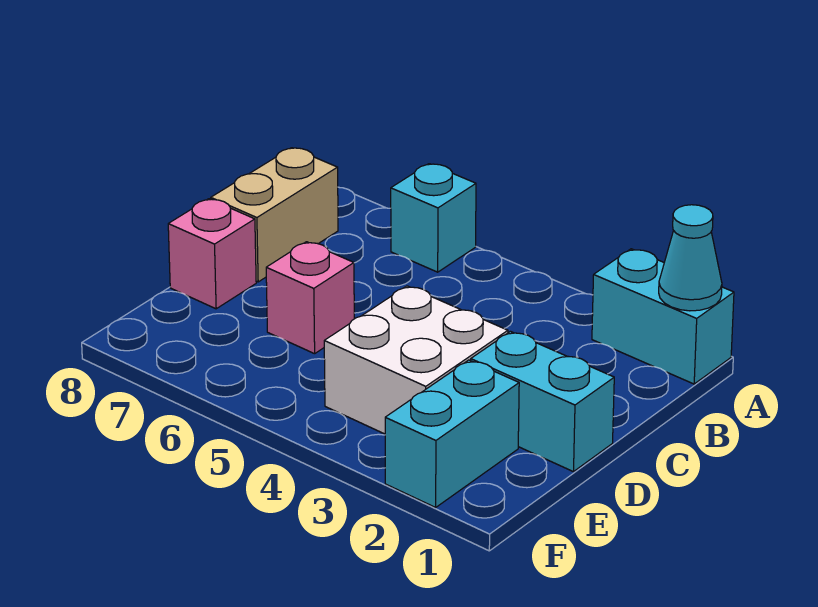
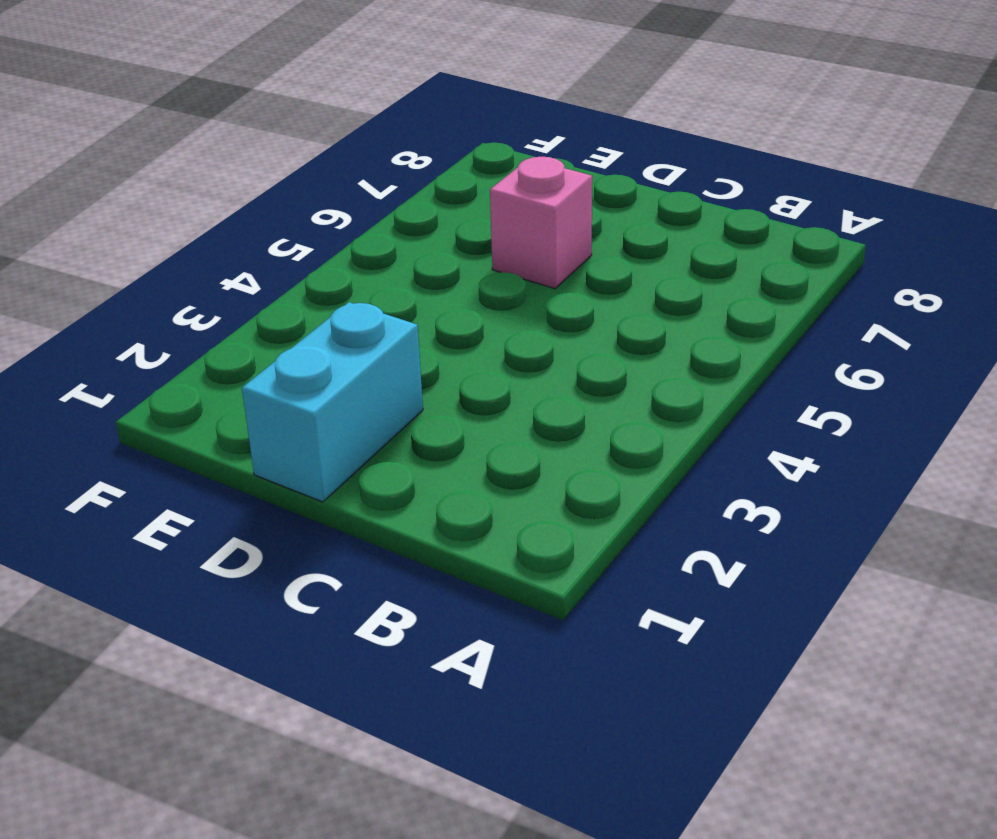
none -> cyan 1x2 brick [592,249,734,384]
none -> cyan 1x1 brick [391,164,476,272]

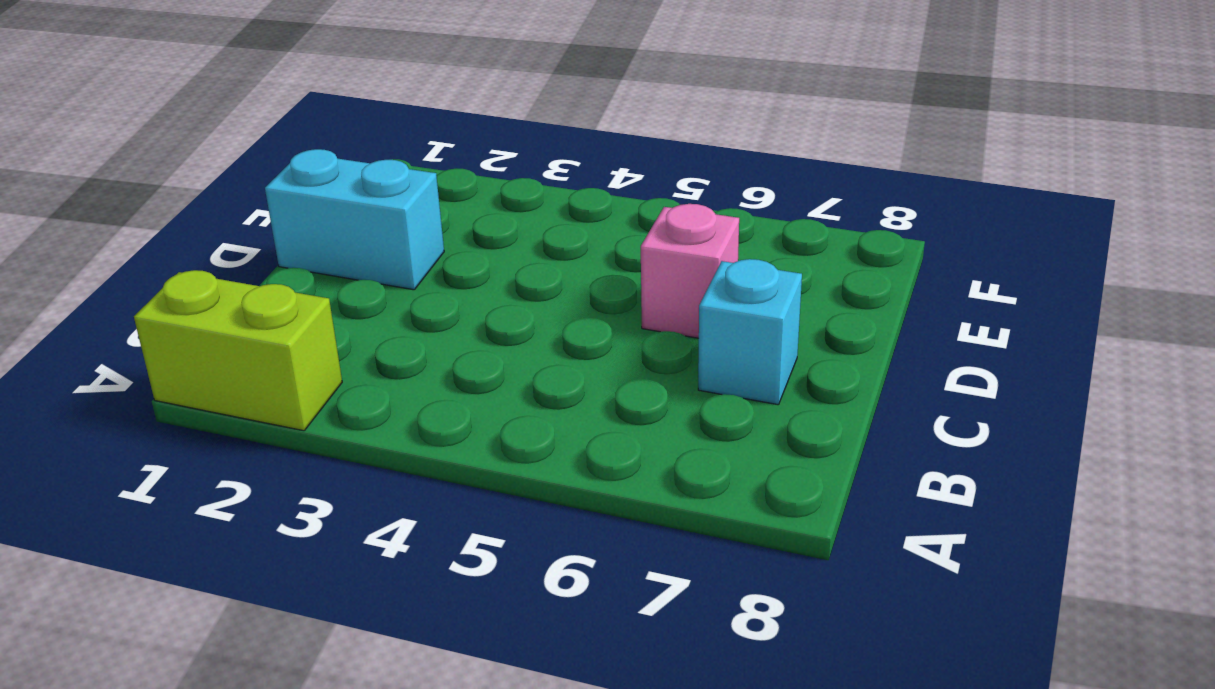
lime 1x2 brick [134,270,342,431] -> cyan 1x2 brick [592,249,734,384]
cyan 1x1 brick [698,259,802,405] -> cyan 1x1 brick moved to [391,164,476,272]
none -> tan 1x2 brick [211,148,338,282]
none -> white 2x2 brick [324,286,508,434]

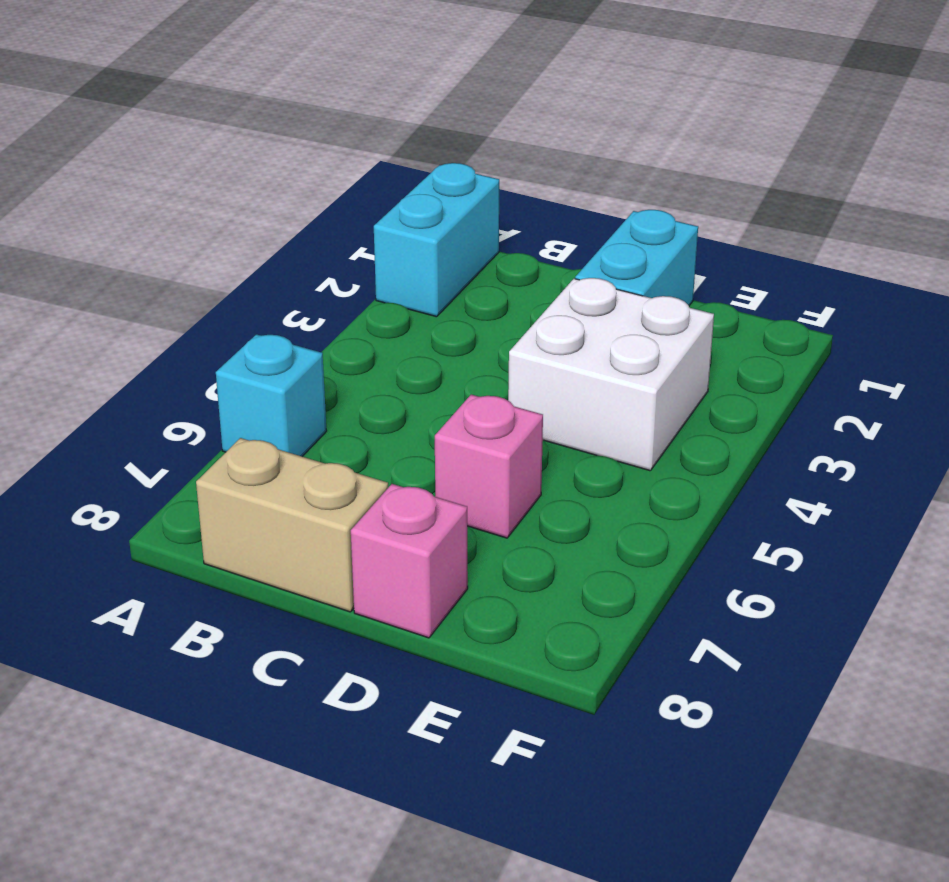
none -> cyan 1x2 brick [385,360,519,507]
none -> cyan 1x1 cone [659,205,722,311]

